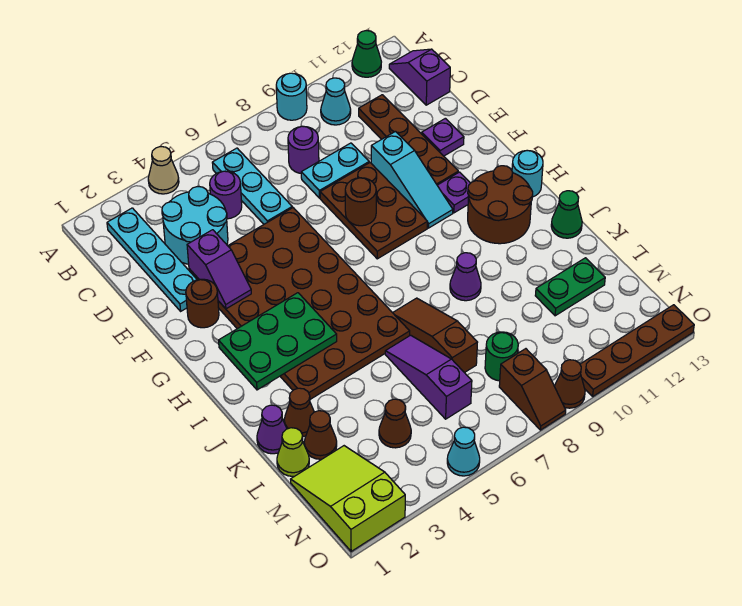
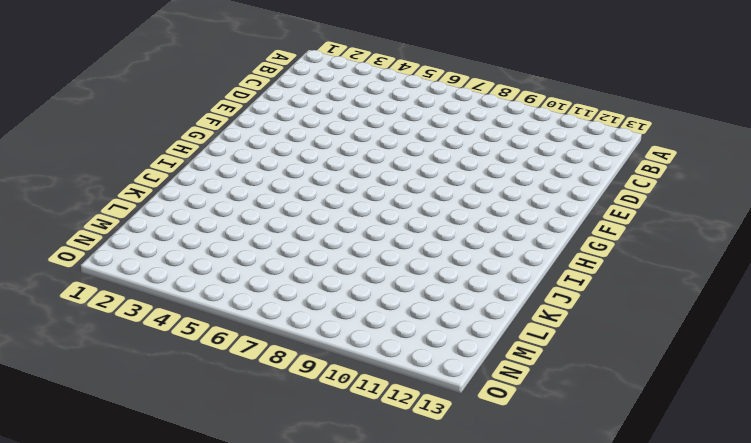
none -> tan 1x1 cone [148,147,179,194]
none -> cyan 1x1 round brick [276,73,307,120]
none -> green 1x1 cone [352,31,381,77]
none -> cyan 1x4 plate [107,208,197,311]

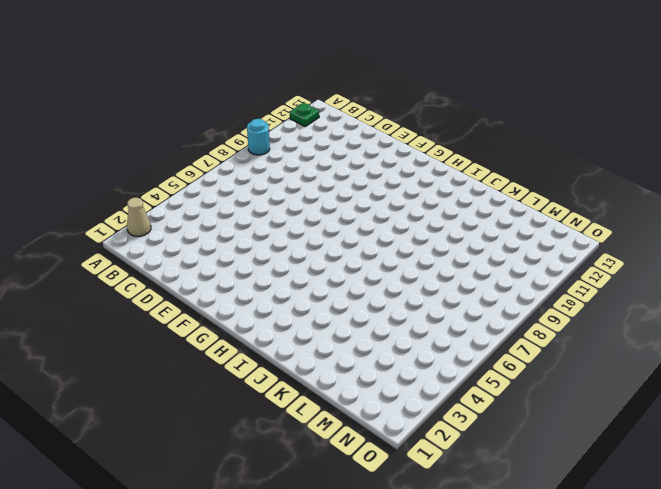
tan 1x1 cone [127,198,151,236] -> tan 1x1 cone moved to [148,147,179,194]
green 1x1 plate [290,103,319,126] -> green 1x1 cone [352,31,381,77]
none -> cyan 1x4 plate [107,208,197,311]
none -> cyan 1x3 plate [212,148,292,224]
none -> cyan 1x1 cone [321,78,351,125]
none -> purple 1x2 slope [389,49,450,105]

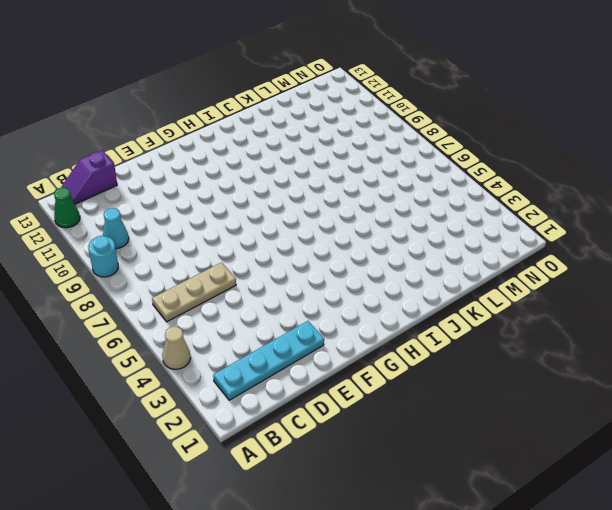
tan 1x3 plate [152,262,236,322] -> cyan 1x3 plate [212,148,292,224]
none -> cyan 2x2 round brick [162,187,228,264]
none -> purple 1x1 round brick [210,171,242,219]
none -> purple 1x1 round brick [288,126,319,173]
none -> brown 1x4 plate [359,95,458,185]

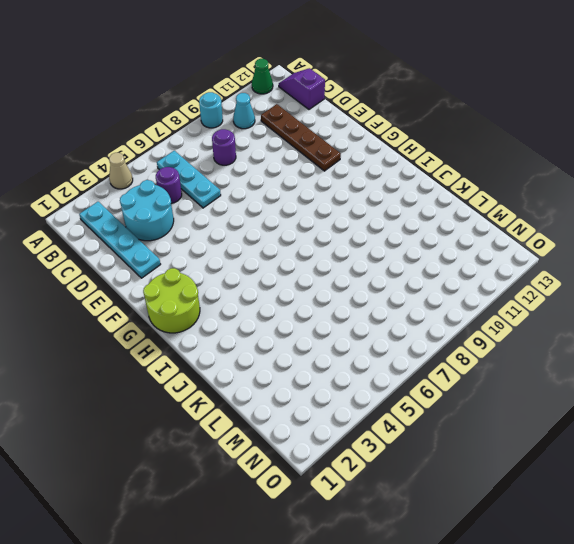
lime 2x2 round brick [143,268,200,333] -> none
none -> cyan 1x2 plate [301,143,369,198]
none -> brown 4x6 plate [189,208,410,399]
none -> brown 2x3 plate [320,163,428,259]
none -> cyan 1x3 slope [371,132,453,228]

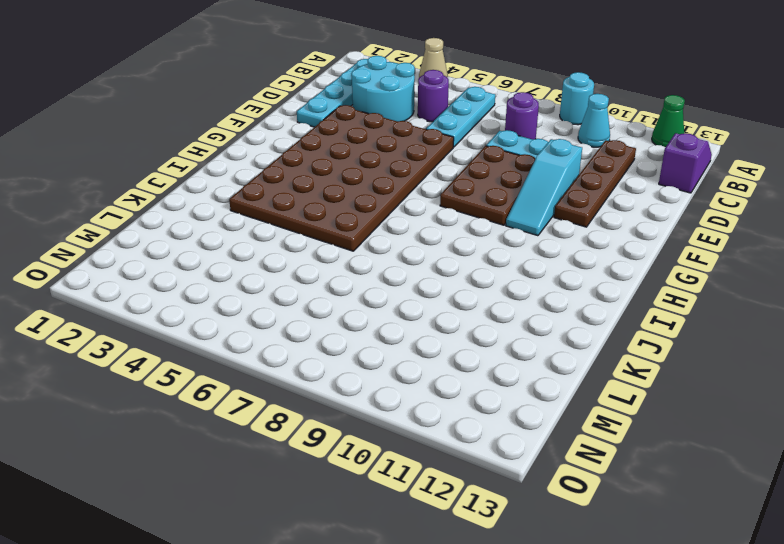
none -> purple 1x1 plate [422,118,464,156]
none -> brown 1x1 round brick [186,279,219,328]
none -> purple 1x1 plate [437,172,470,213]
none -> brown 2x2 round brick [468,166,533,244]

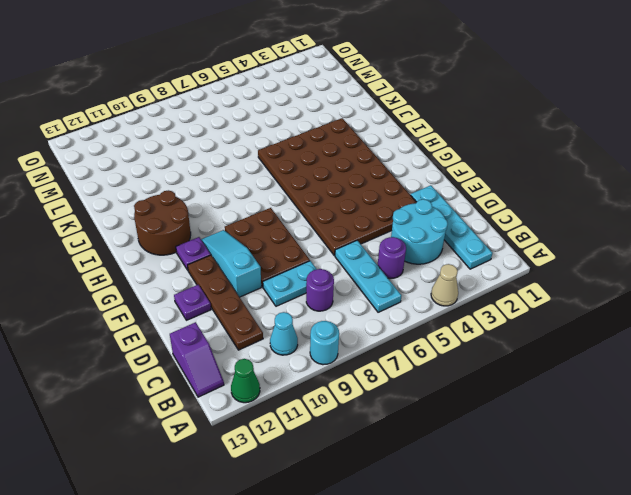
none -> brown 1x1 round brick [186,279,219,328]
none -> cyan 1x1 round brick [512,151,543,197]
none -> brown 1x3 slope [393,298,478,373]
none -> purple 1x1 cone [450,253,481,301]

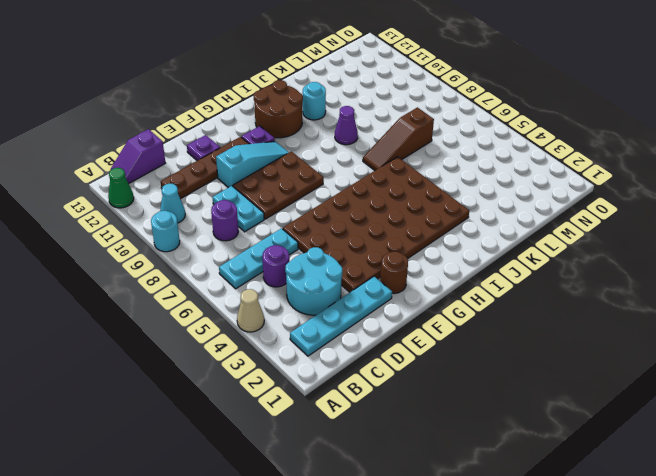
cyan 1x1 round brick [302,82,326,120] -> cyan 1x1 round brick moved to [512,151,543,197]
none -> green 1x1 cone [551,191,582,238]
none -> purple 1x1 cone [257,405,287,454]
none -> brown 1x1 cone [284,388,314,436]
none -> purple 1x3 slope [385,335,472,419]

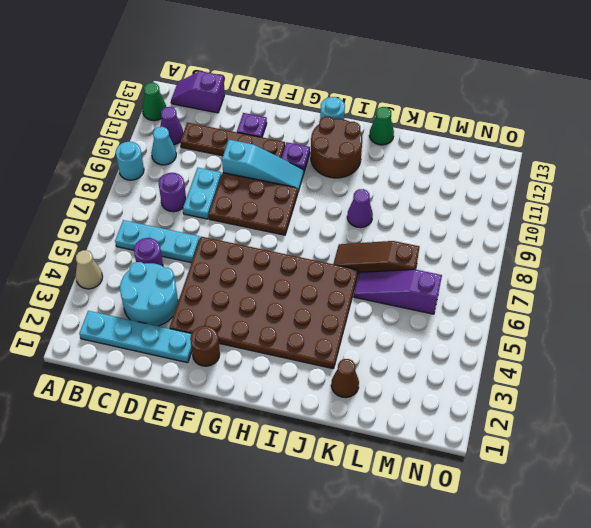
purple 1x1 cone [160,107,183,145] -> purple 1x1 cone moved to [257,405,287,454]
none -> lime 1x1 cone [277,428,309,476]
none -> brown 1x1 cone [304,411,337,459]
none -> green 1x2 plate [535,258,605,316]
none -> lime 2x3 slope [291,446,405,551]

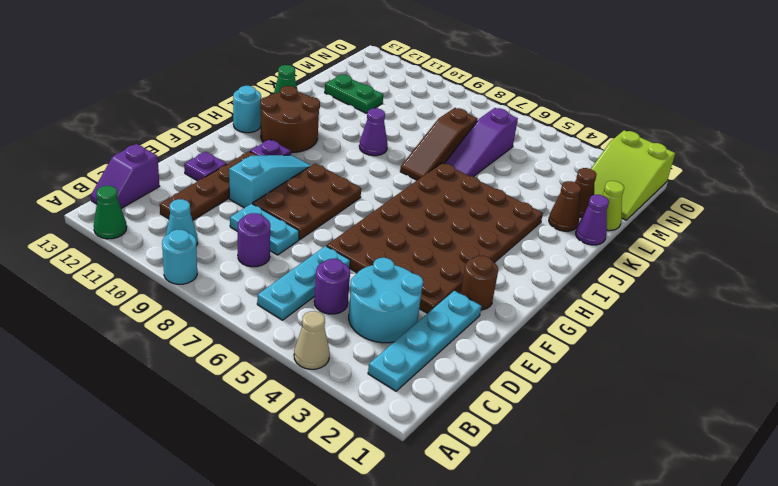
none -> brown 1x1 cone [379,399,411,448]
none -> green 1x1 round brick [485,332,518,381]
none -> brown 1x2 slope [499,349,566,430]
none -> cyan 1x1 cone [447,427,480,476]

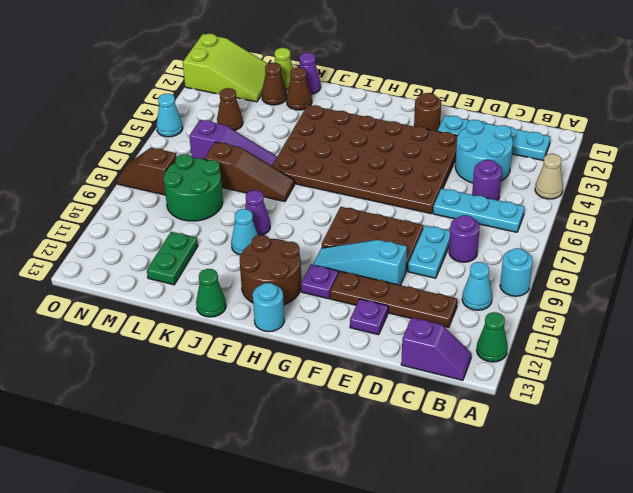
cyan 1x1 cone [231,209,258,255] -> none
green 2x2 round brick [164,154,223,221] -> green 1x1 round brick [485,332,518,381]
none -> brown 1x1 cone [554,360,585,408]
none -> brown 1x4 plate [580,305,694,396]
none -> purple 1x2 slope [187,230,251,309]
none -> brown 1x1 round brick [345,178,376,226]

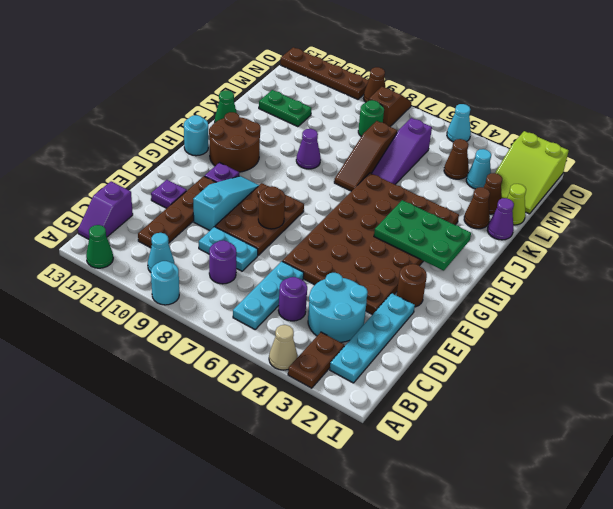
brown 1x2 plate [288,332,344,388] -> none
cyan 1x1 cone [466,149,491,189] -> none
none -> purple 1x2 slope [187,230,251,309]

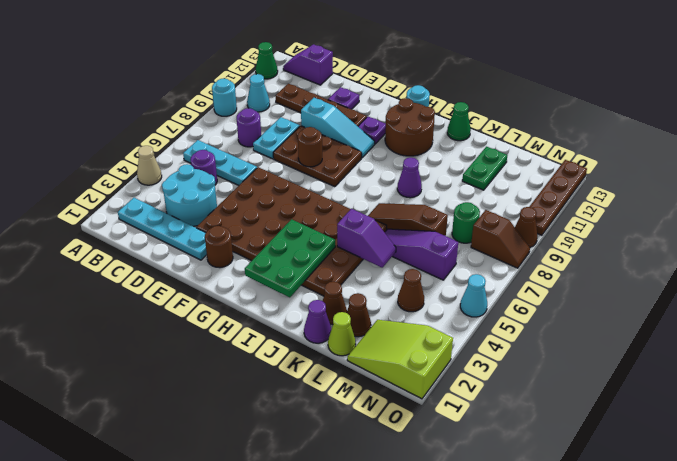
purple 1x2 slope [337,209,396,267] -> purple 1x2 slope moved to [187,230,251,309]

